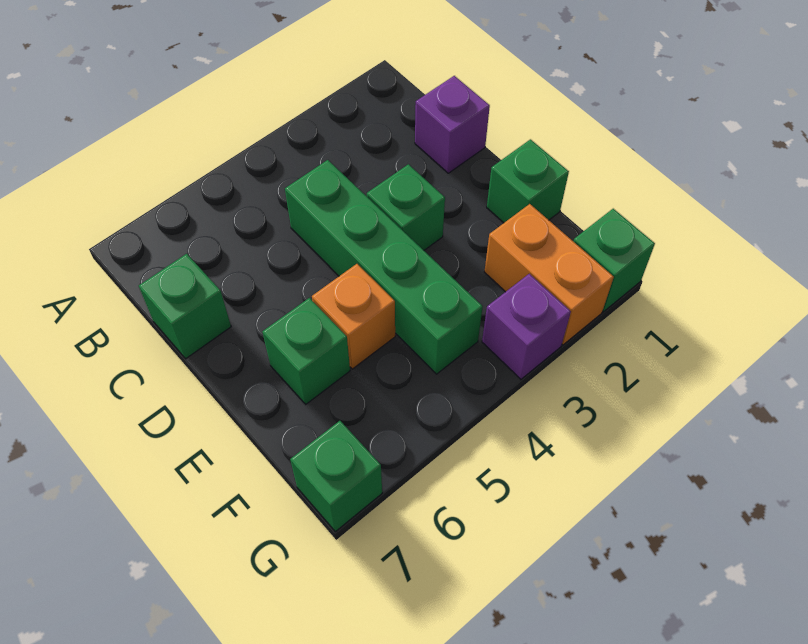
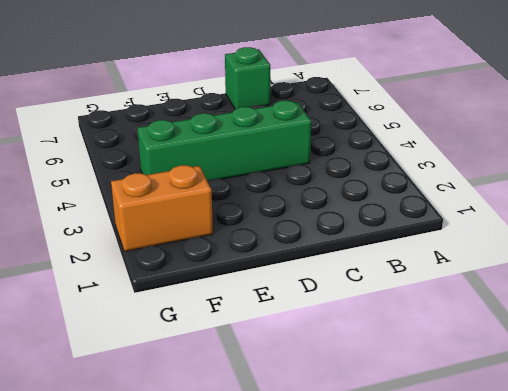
none -> purple 1x1 brick [415,76,490,173]
none -> green 1x1 brick [367,164,445,250]

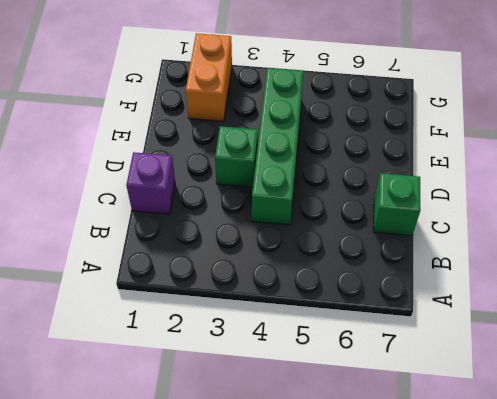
none -> green 1x1 brick [487,139,569,223]
none -> orange 1x1 brick [312,264,395,369]

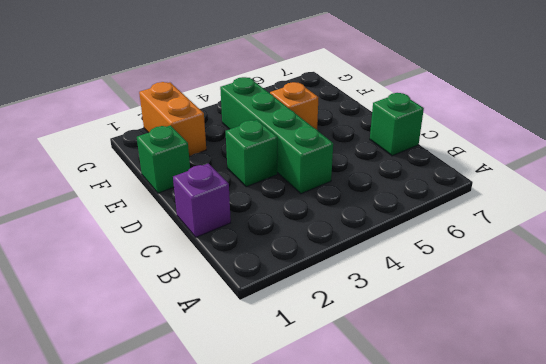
none -> green 1x1 brick [262,298,350,404]
none -> green 1x1 brick [573,209,655,312]

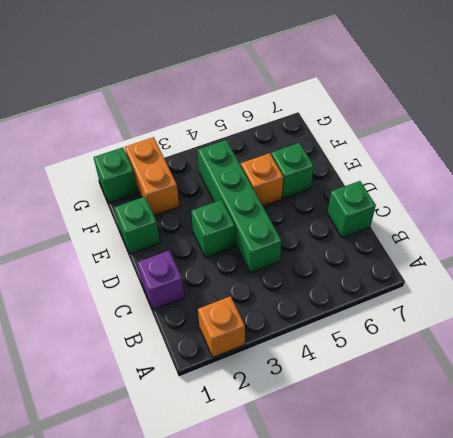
orange 1x1 brick [198,296,245,357] -> none
none -> purple 1x1 brick [482,274,571,379]
none -> green 1x1 brick [290,421,382,532]

